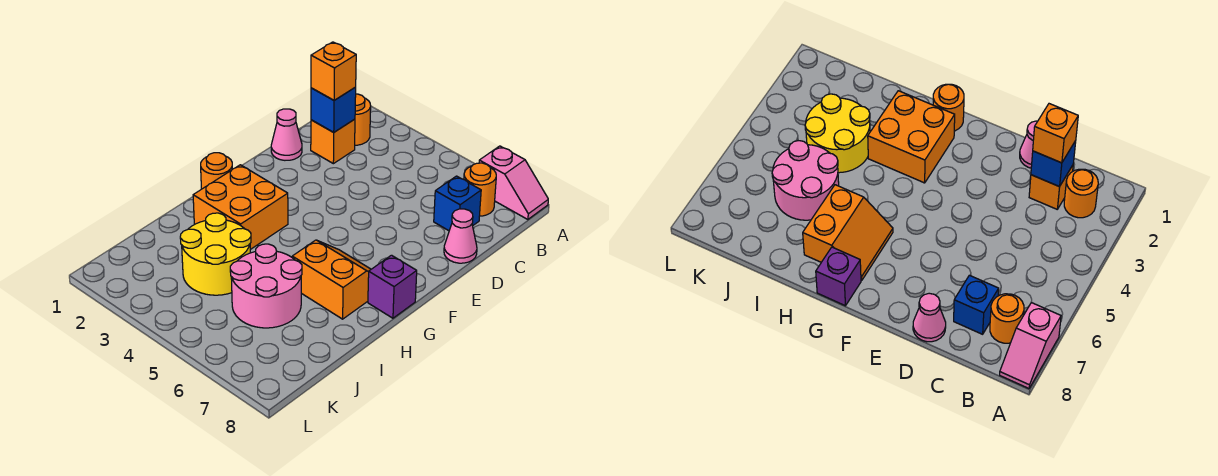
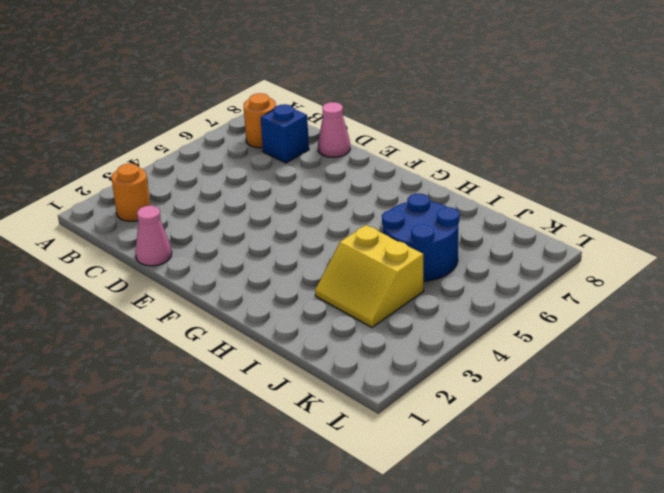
yellow 2x2 slope [315,225,424,327] -> yellow 2x2 round brick [180,213,251,295]
blue 2x2 round brick [382,194,460,281] -> pink 2x2 round brick [230,244,302,328]
none -> pink 1x2 slope [479,146,548,219]
none -> orange 1x1 brick [311,119,355,164]
none -> orange 1x1 round brick [201,153,232,189]

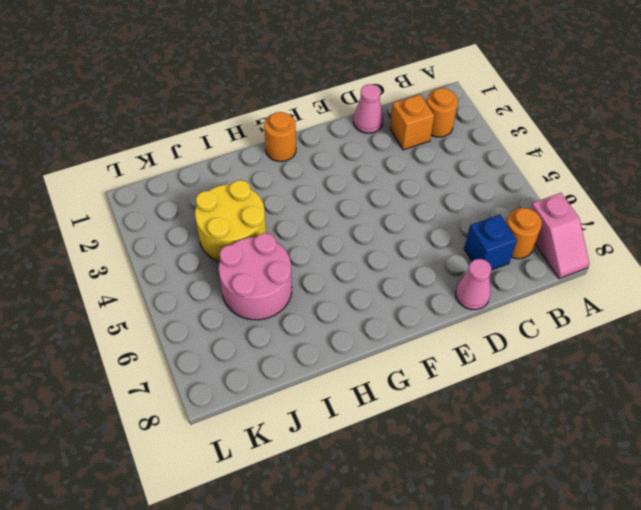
none -> orange 2x2 brick [193,165,288,250]
none -> orange 2x2 slope [292,240,371,319]
none -> purple 1x1 brick [368,255,417,318]

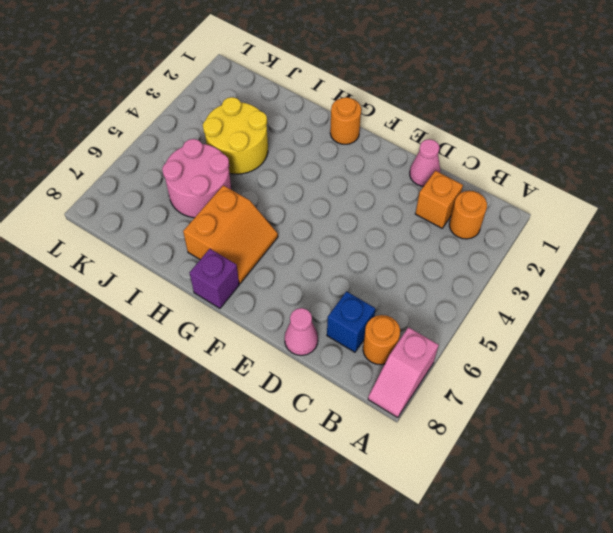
none -> orange 2x2 brick [193,165,288,250]
none -> blue 1x1 brick [311,87,356,132]
none -> orange 1x1 brick [311,42,356,100]

